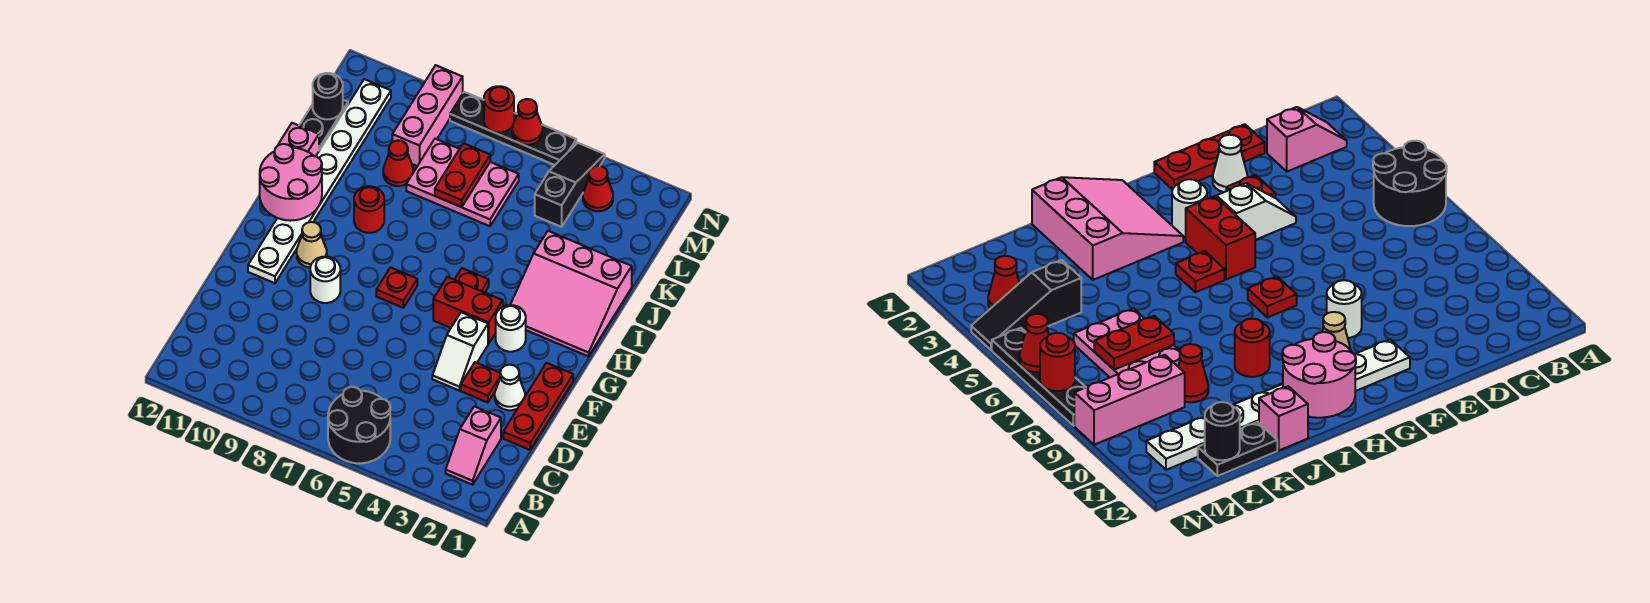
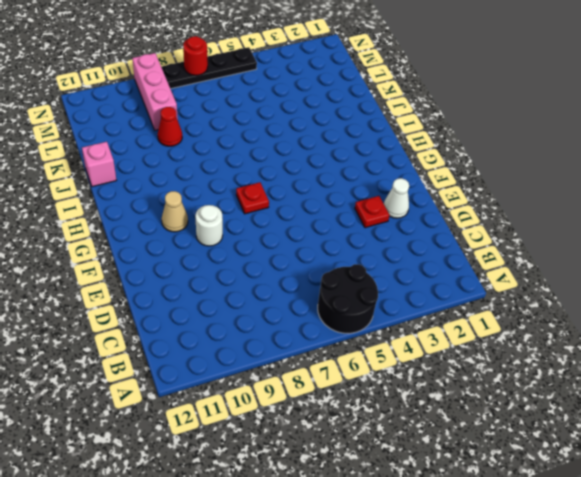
none -> pink 1x2 slope [446,406,501,485]
none -> red 1x3 plate [503,363,573,450]
none -> white 1x2 slope [432,312,488,391]

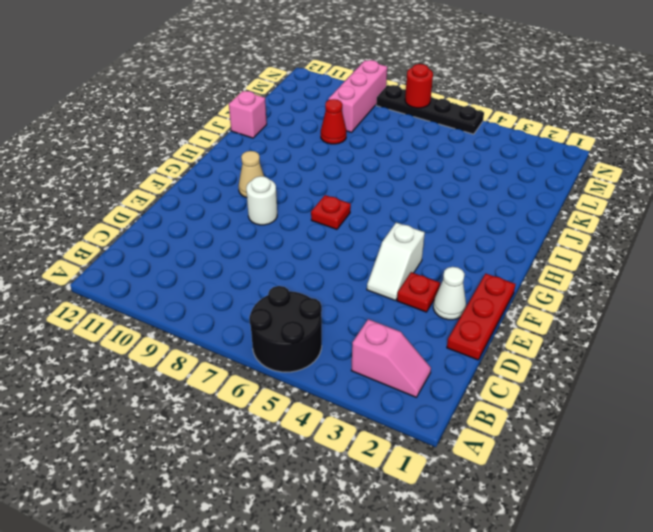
pink 1x2 slope [351,319,431,397] -> pink 1x2 slope turned to [446,406,501,485]
none -> white 1x8 plate [248,79,391,283]
none -> white 1x1 round brick [496,305,526,352]
none -> red 1x2 brick [433,277,503,344]

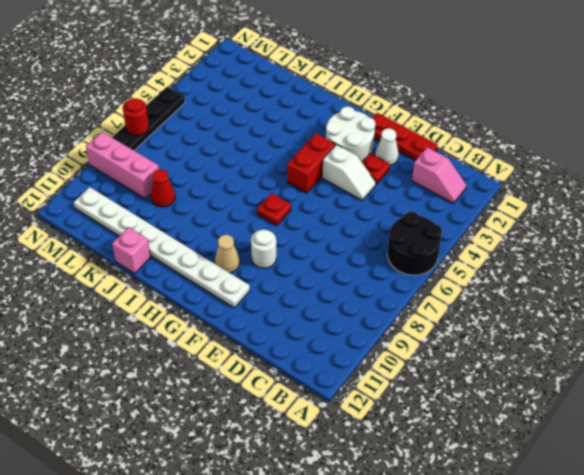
white 2x2 round brick [326,106,376,162] -> white 1x1 round brick [496,305,526,352]
none -> pink 3x3 slope [510,231,632,356]
none -> red 1x1 plate [454,268,489,293]
none -> red 1x1 round brick [354,186,384,233]

